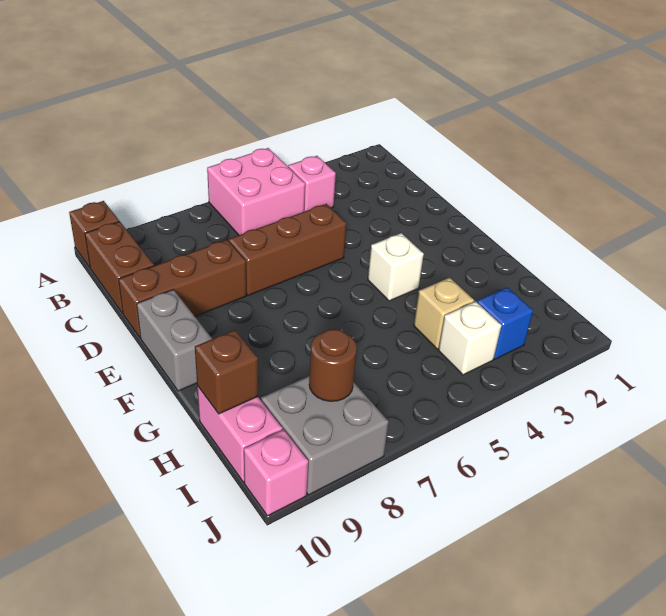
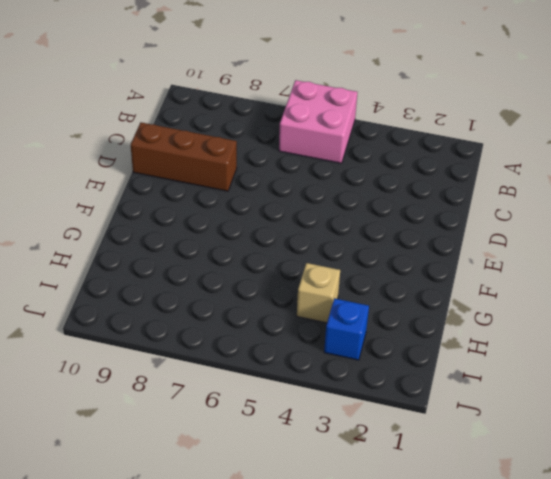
none -> brown 1x1 brick [69,201,119,267]
none -> pink 1x1 brick [288,156,336,212]
none -> brown 1x2 brick [85,221,154,313]

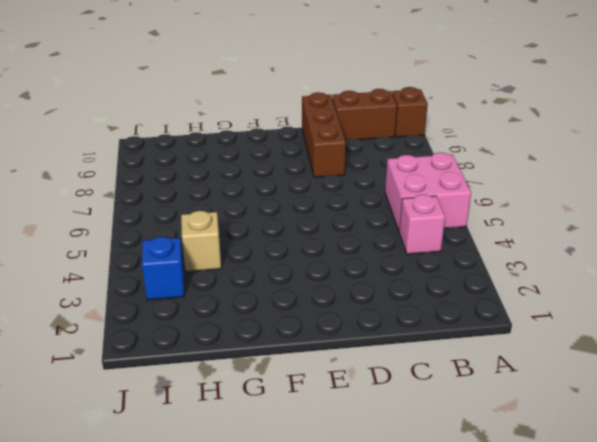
none -> brown 1x3 brick [229,204,346,295]
none -> grey 1x2 brick [137,290,212,391]
none -> white 1x1 brick [368,233,424,301]

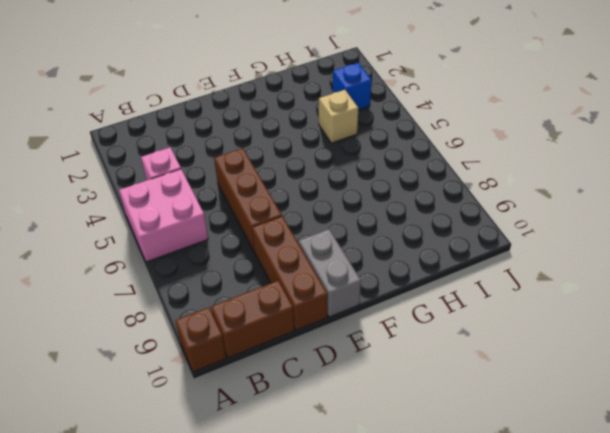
grey 1x2 brick [299,229,361,317] -> grey 1x2 brick turned to [137,290,212,391]
none -> white 1x1 brick [368,233,424,301]
none -> pink 1x2 brick [197,386,283,482]
none -> white 1x1 brick [438,301,501,375]

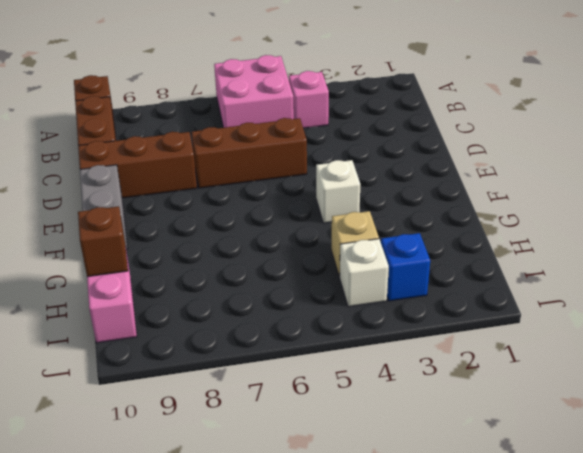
none -> grey 2x2 brick [261,376,389,495]
none -> pink 1x1 brick [244,430,308,516]
none -> brown 1x1 round brick [309,329,357,401]

